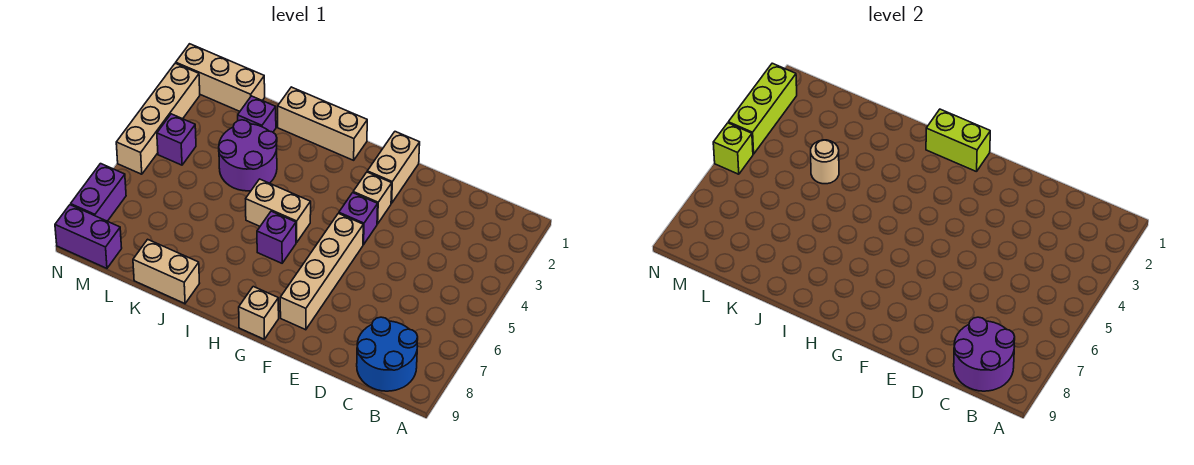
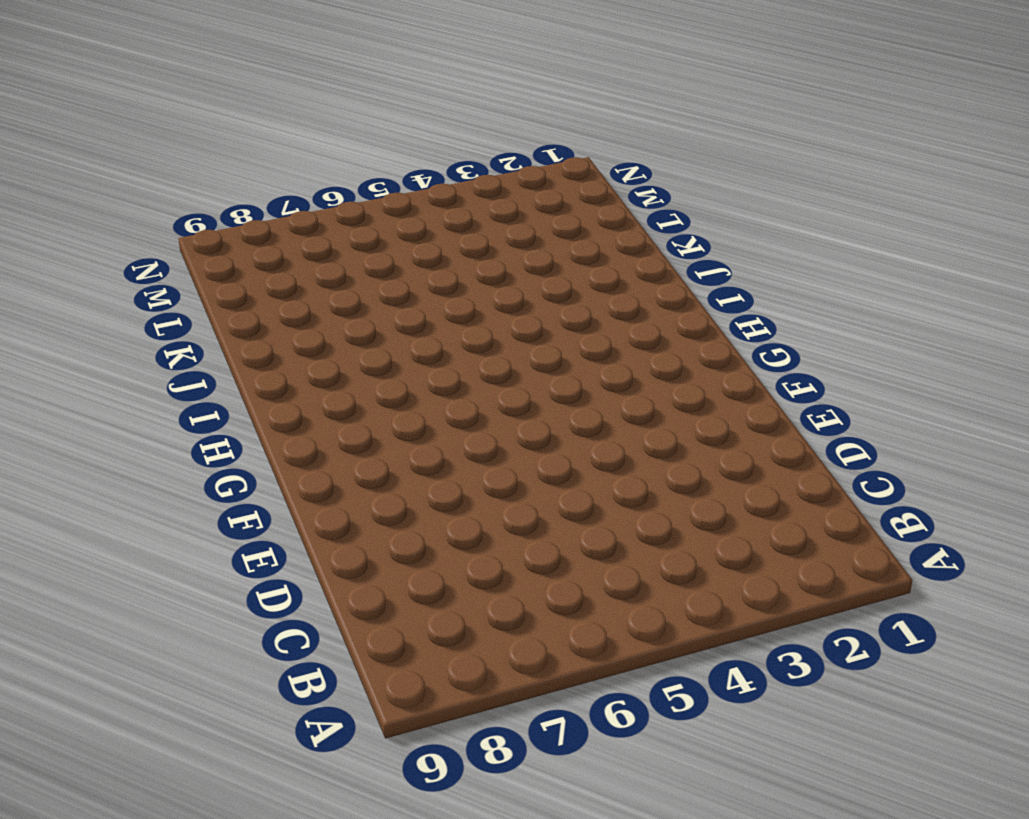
none -> blue 2x2 round brick [357,317,418,391]
none -> tan 1x2 brick [367,132,420,203]
none -> tan 1x1 brick [353,172,392,224]

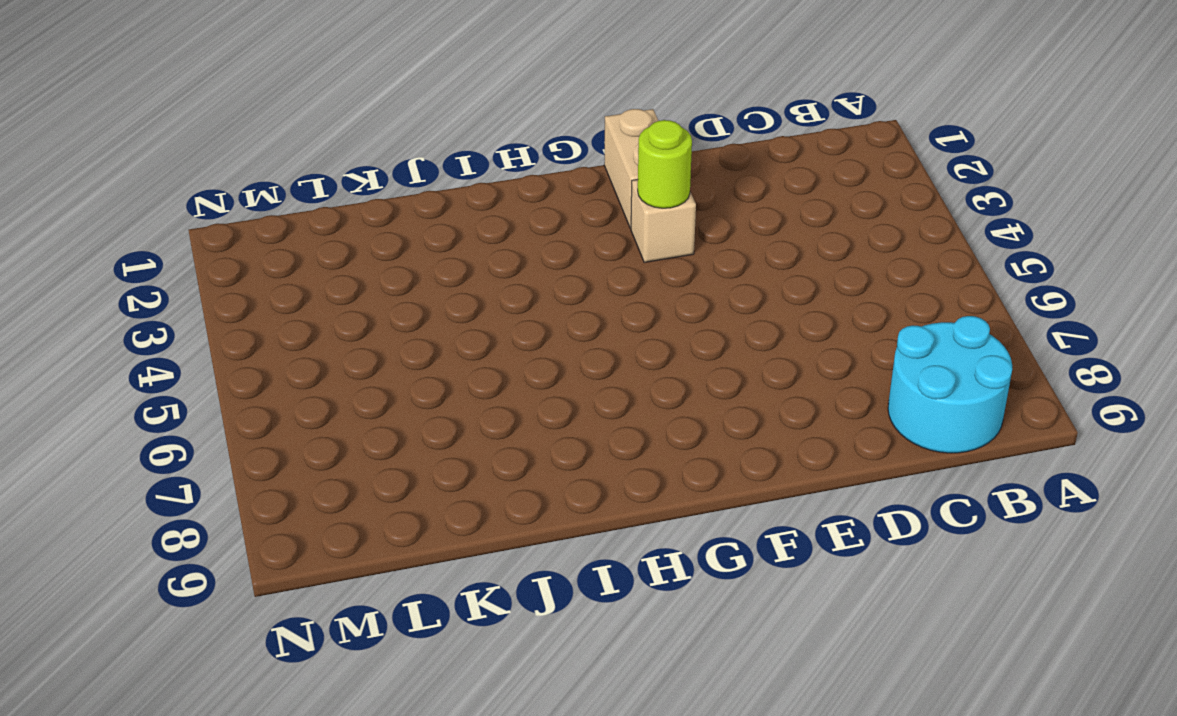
cyan 2x2 round brick [888,316,1012,453] -> blue 2x2 round brick [357,317,418,391]
lime 1x1 round brick [638,120,692,208] -> none
none -> purple 1x1 brick [339,193,378,245]
none -> tan 1x4 brick [280,213,363,330]
none -> tan 1x1 brick [239,287,279,339]

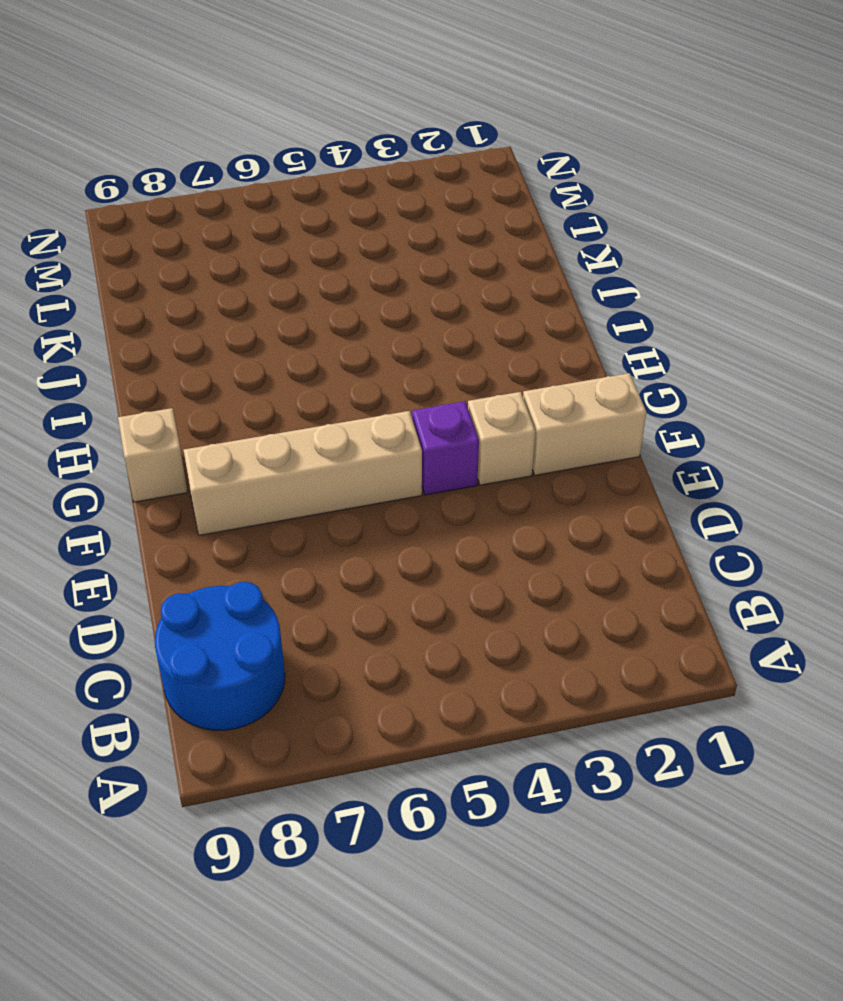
none -> tan 1x3 brick [278,87,367,160]
none -> tan 1x2 brick [246,179,311,242]
none -> purple 1x1 brick [257,211,296,263]

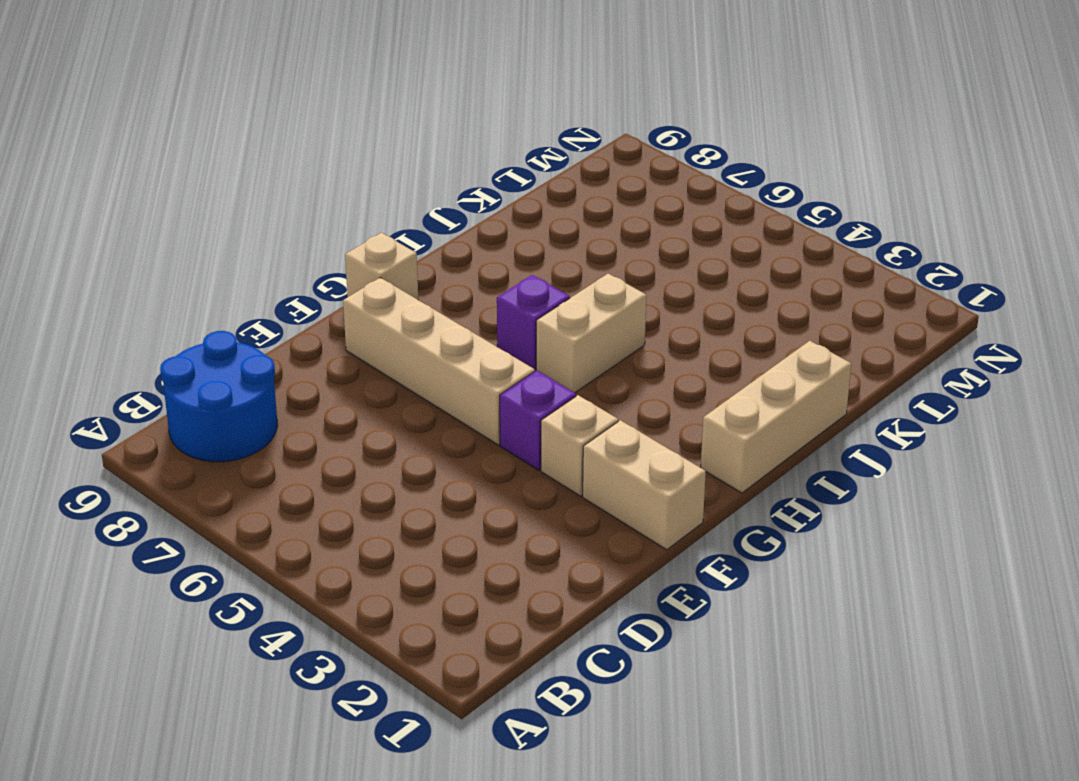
none -> purple 2x2 round brick [219,120,277,191]
none -> tan 1x2 brick [133,239,200,304]
none -> purple 1x1 brick [238,96,276,132]

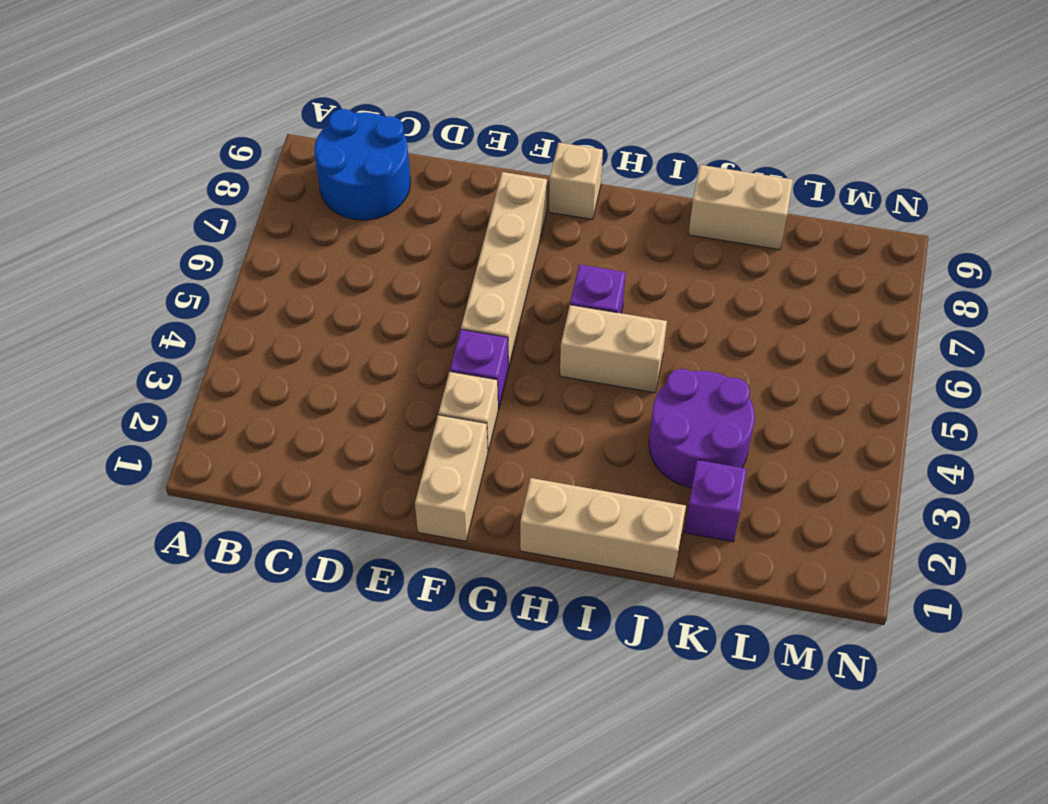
none -> tan 1x3 brick [176,44,265,111]
none -> purple 1x1 brick [157,114,196,165]
none -> purple 1x2 brick [55,205,122,268]

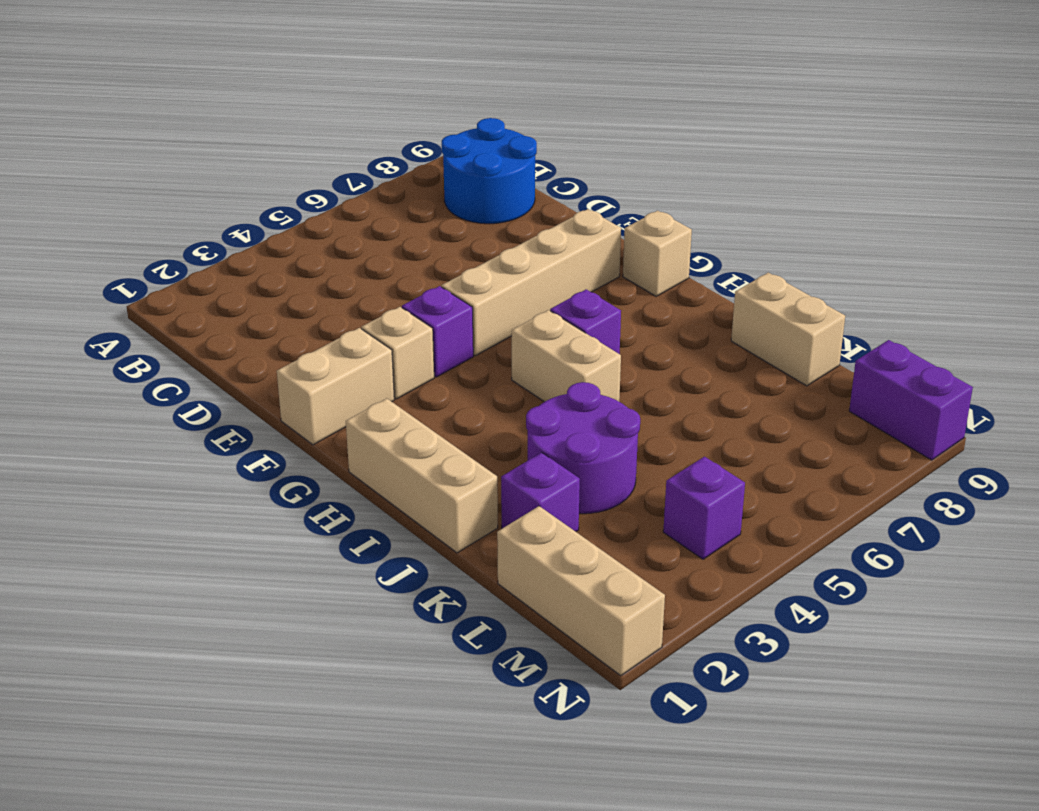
none -> tan 1x4 brick [116,63,200,174]
none -> purple 1x2 brick [71,164,126,221]
none -> purple 2x2 round brick [954,317,1015,391]

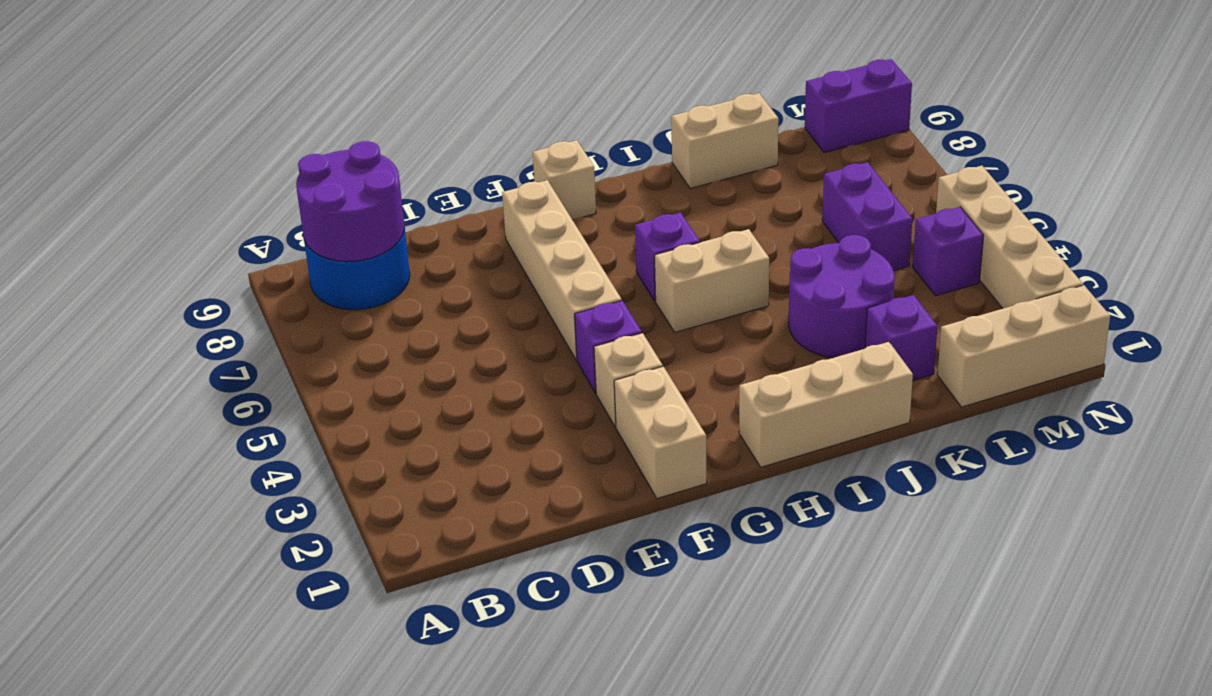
purple 1x2 brick [822,162,912,271] -> purple 1x2 brick moved to [71,164,126,221]
none -> lime 1x2 brick [926,109,990,172]
none -> tan 1x1 round brick [811,140,839,184]
none -> lime 1x3 brick [728,63,797,154]

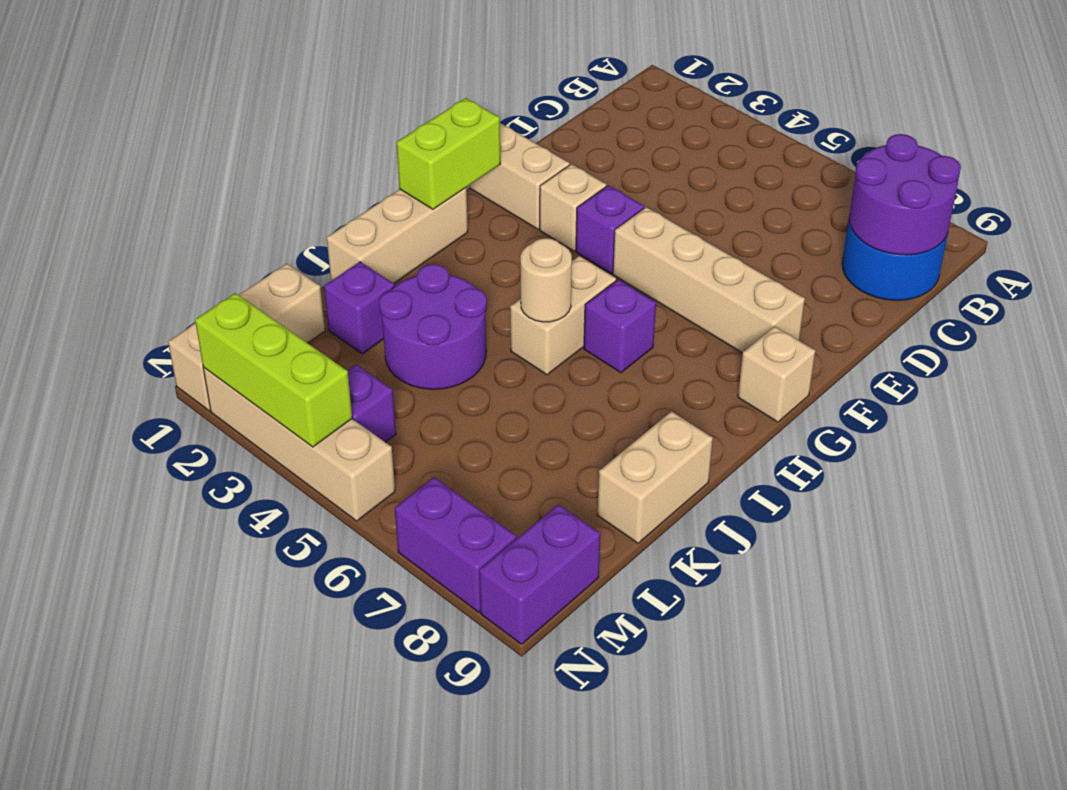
tan 1x1 round brick [520,238,572,322] -> tan 1x1 round brick moved to [811,140,839,184]
none -> lime 1x1 brick [713,123,753,174]

